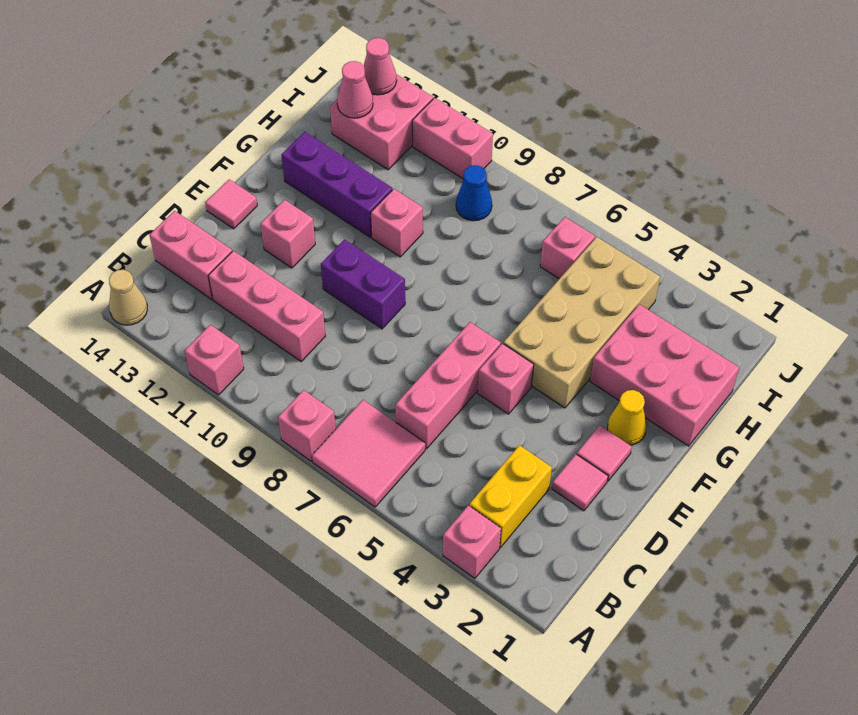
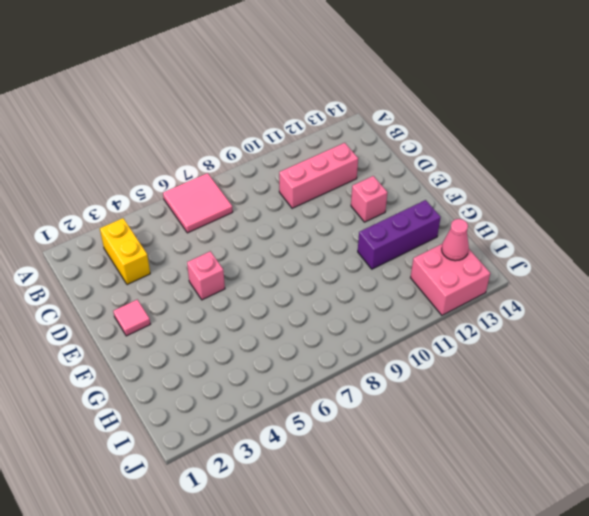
none -> pink 1x1 brick [443,505,501,578]
none -> pink 1x1 brick [278,390,336,461]
none -> pink 1x1 brick [185,325,244,395]

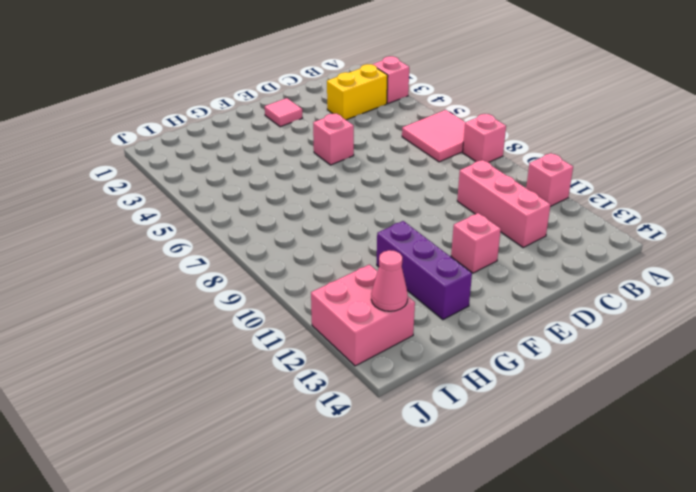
none -> tan 1x1 cone [109,270,147,325]
none -> pink 1x3 brick [395,322,501,449]
none -> pink 1x2 brick [149,211,232,299]

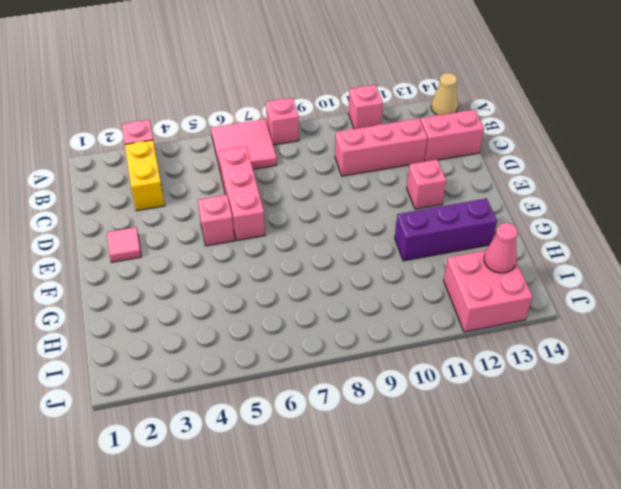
none -> pink 1x1 tile [552,454,608,511]
none -> purple 1x2 brick [321,239,405,329]
none -> pink 1x1 tile [205,179,257,229]

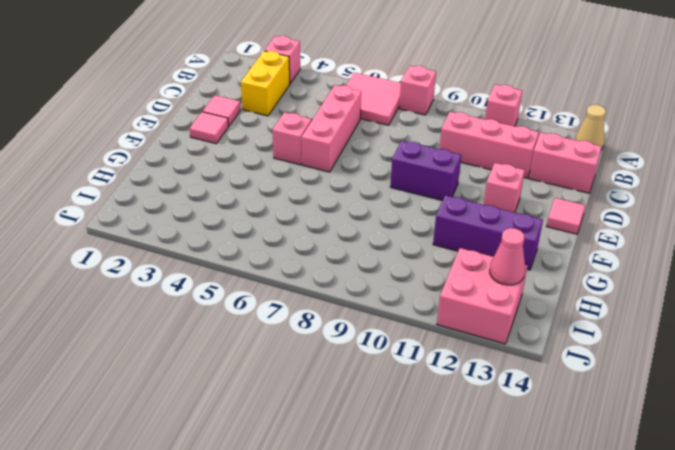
none -> yellow 1x1 cone [607,390,647,445]
none -> tan 2x4 brick [503,237,660,408]
none -> pink 2x3 brick [590,304,739,446]

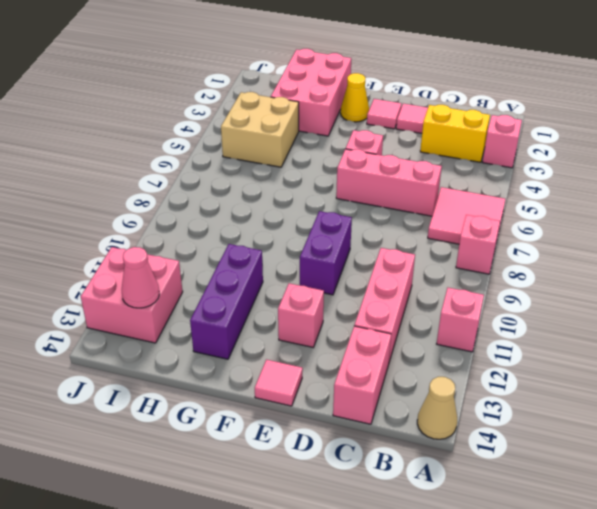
tan 2x2 brick [221,92,299,167] -> tan 2x4 brick [503,237,660,408]
none -> pink 1x1 brick [371,189,423,257]
none -> pink 1x1 brick [540,217,595,279]
none -> blue 1x1 cone [456,165,492,221]

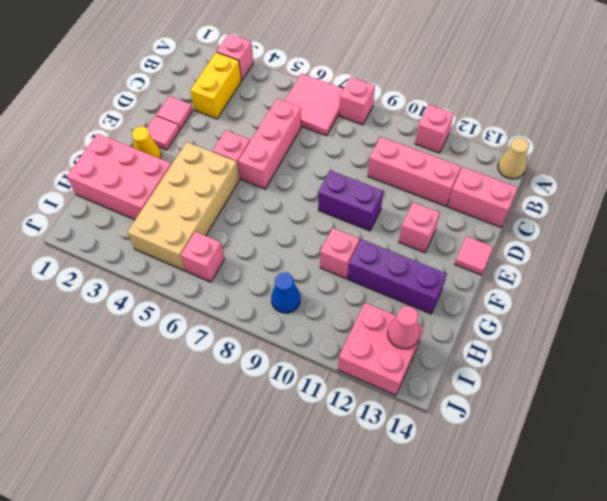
none -> pink 1x2 brick [412,98,493,179]
none -> pink 1x1 cone [364,38,397,95]

